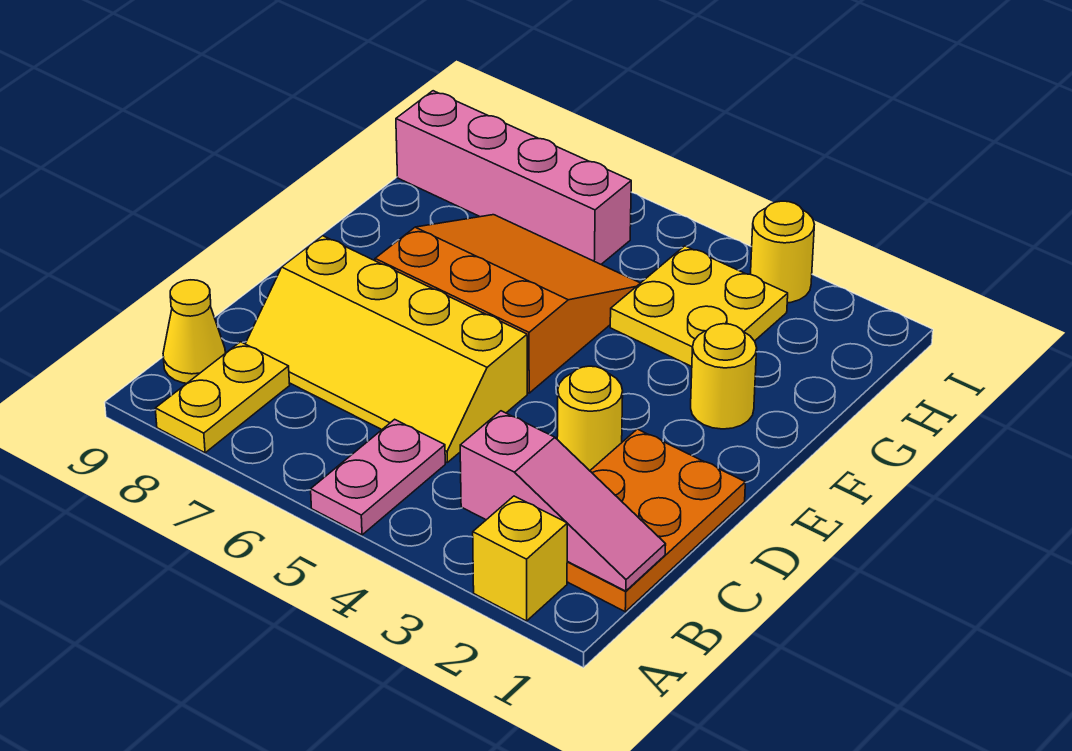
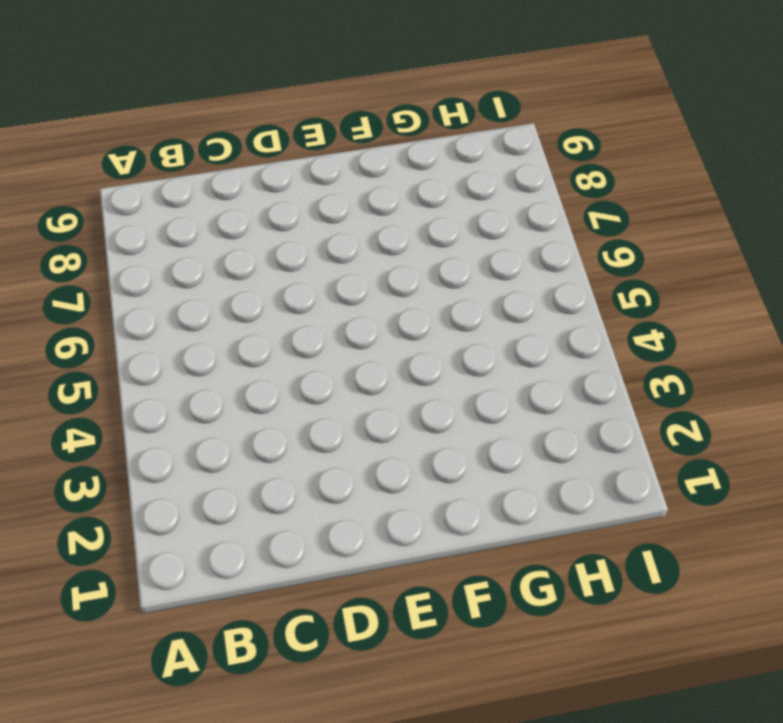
none -> yellow 1x1 brick [473,496,567,621]
none -> pink 1x2 plate [311,419,445,535]
none -> yellow 1x2 plate [155,342,290,453]

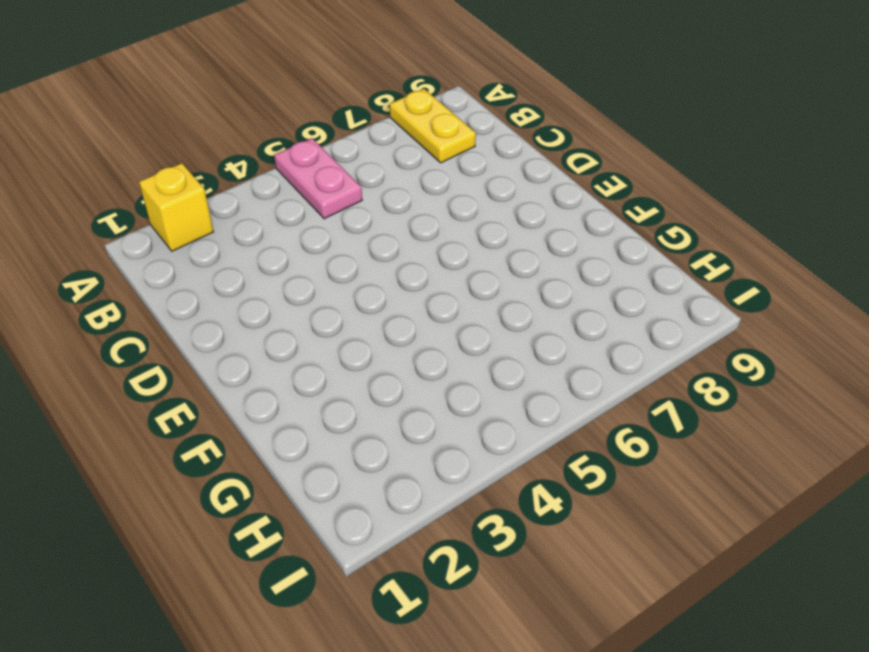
none -> orange 2x3 plate [567,429,745,612]
none -> yellow 1x1 cone [163,280,225,383]
none -> yellow 2x4 slope [245,236,527,462]

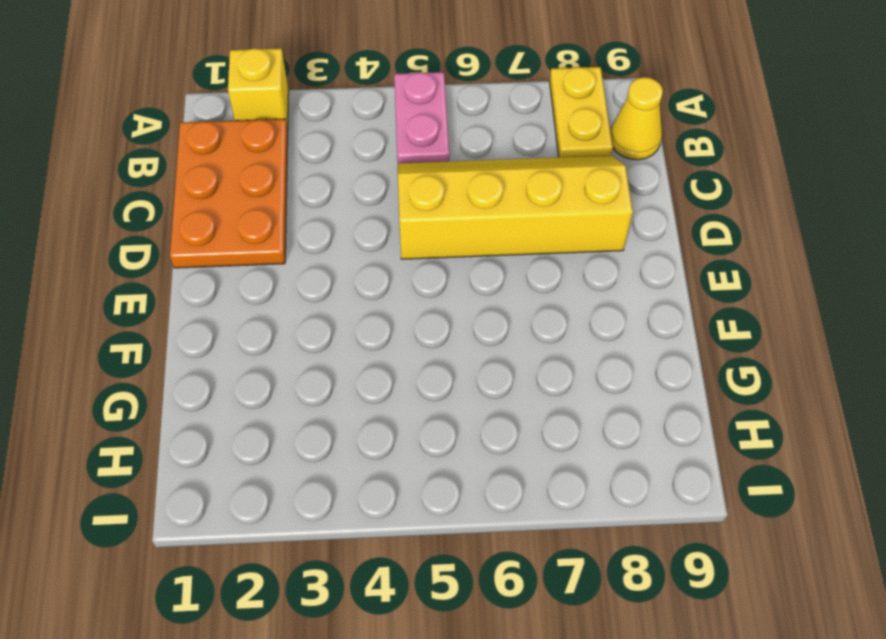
none -> yellow 1x1 round brick [557,366,623,471]
none -> orange 3x3 slope [375,215,640,393]
none -> yellow 1x1 round brick [691,324,757,429]

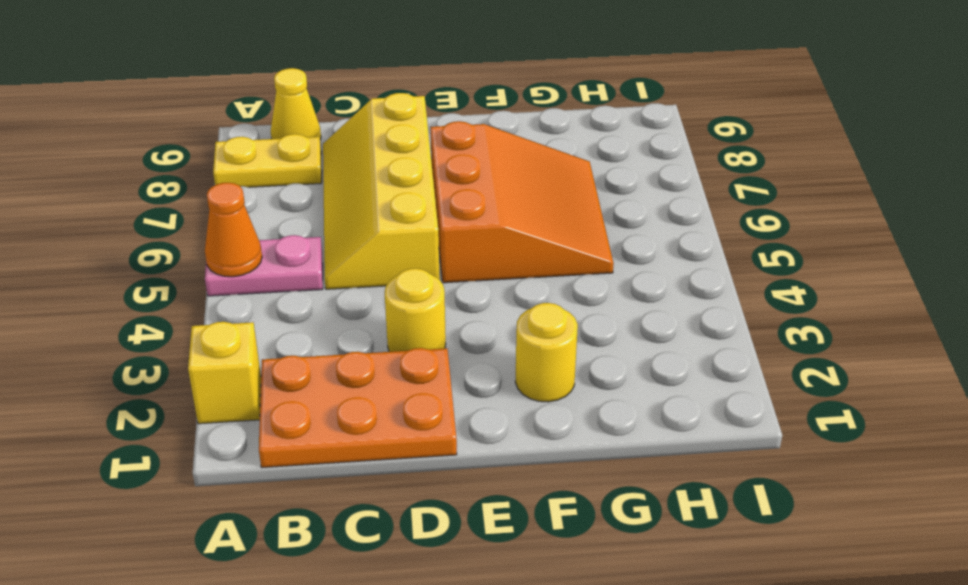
orange 1x1 cone [205,183,262,277] -> none
none -> yellow 2x2 plate [610,246,788,366]
none -> pink 1x4 brick [396,91,631,264]
none -> yellow 1x1 round brick [751,201,814,303]

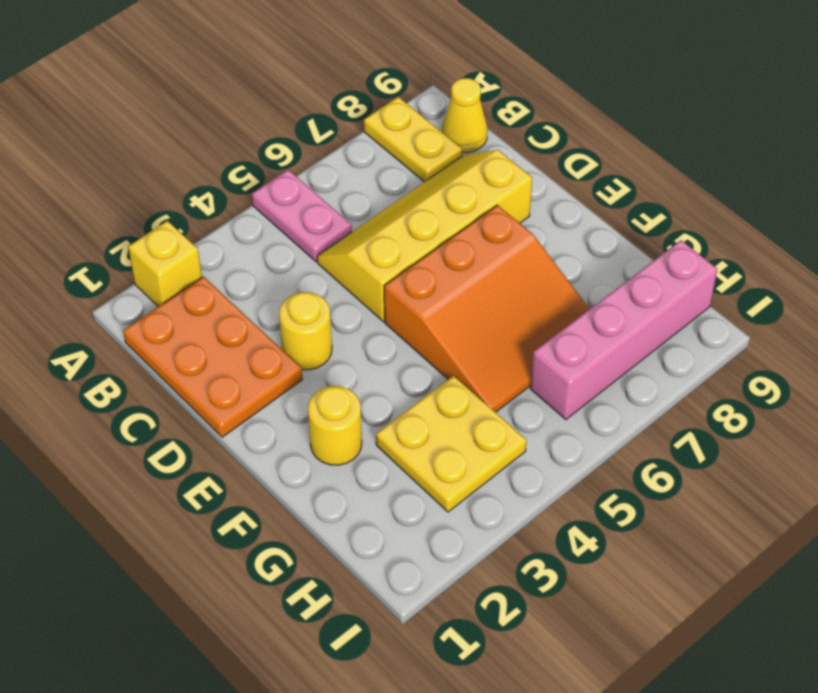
none -> yellow 1x1 round brick [751,201,814,303]
none -> pink 1x3 slope [460,411,666,591]

